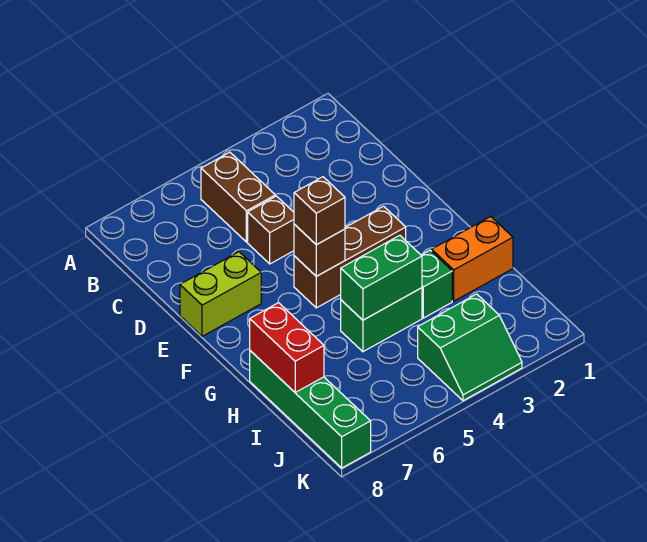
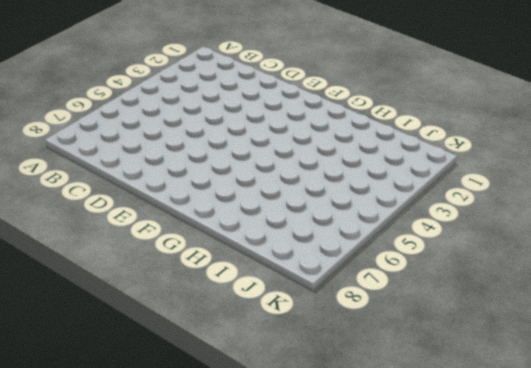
none -> brown 1x2 brick [201,152,275,242]
none -> brown 1x1 brick [248,196,294,264]
none -> lime 1x2 brick [180,252,261,336]

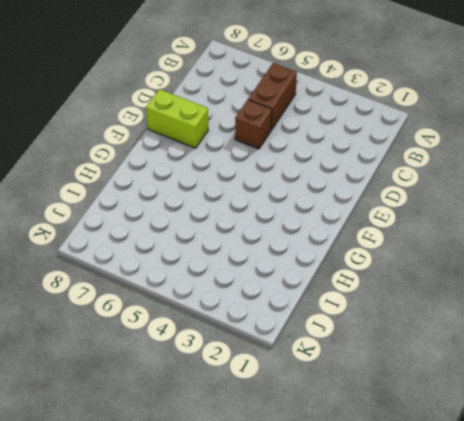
none -> brown 1x3 brick [294,206,406,308]
none -> orange 1x2 brick [432,216,513,301]
none -> green 1x1 brick [421,250,452,318]

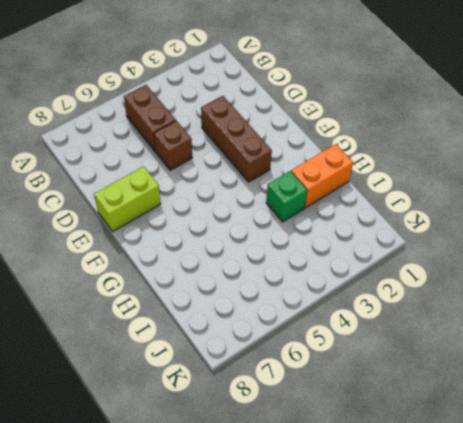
brown 1x3 brick [201,96,272,182] -> brown 1x3 brick turned to [294,206,406,308]
none -> green 1x2 brick [341,288,422,352]
none -> green 1x4 brick [250,351,371,468]
none -> green 2x2 slope [418,294,522,401]

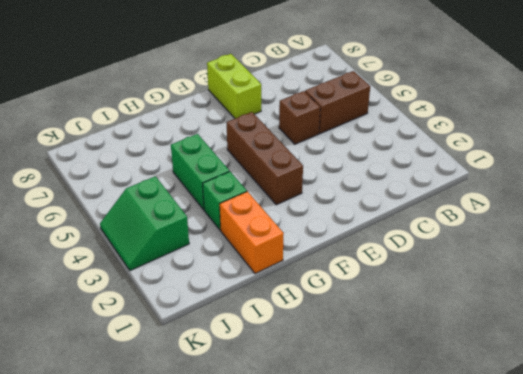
none -> green 1x4 brick [250,351,371,468]
none -> brown 1x1 brick [294,225,345,276]
none -> green 1x2 brick [341,235,422,320]

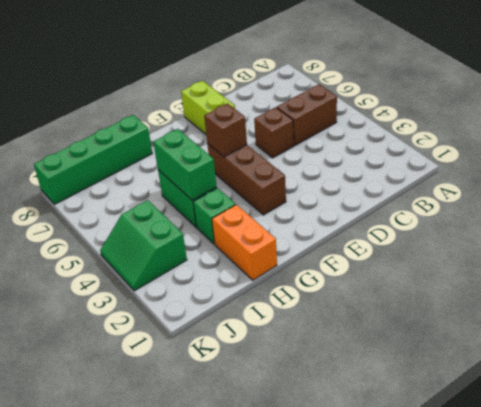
none -> red 1x2 brick [250,303,324,392]
none -> brown 1x1 brick [294,177,345,245]

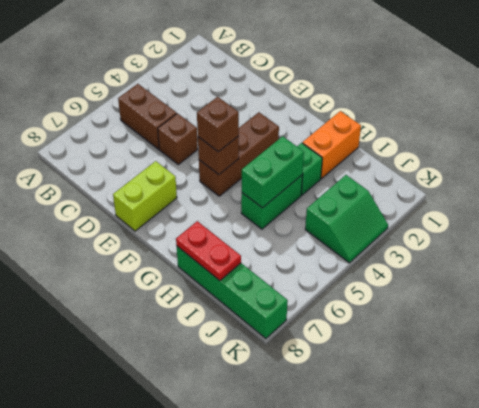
red 1x2 plate [176,221,241,280] -> red 1x2 brick [250,303,324,392]

